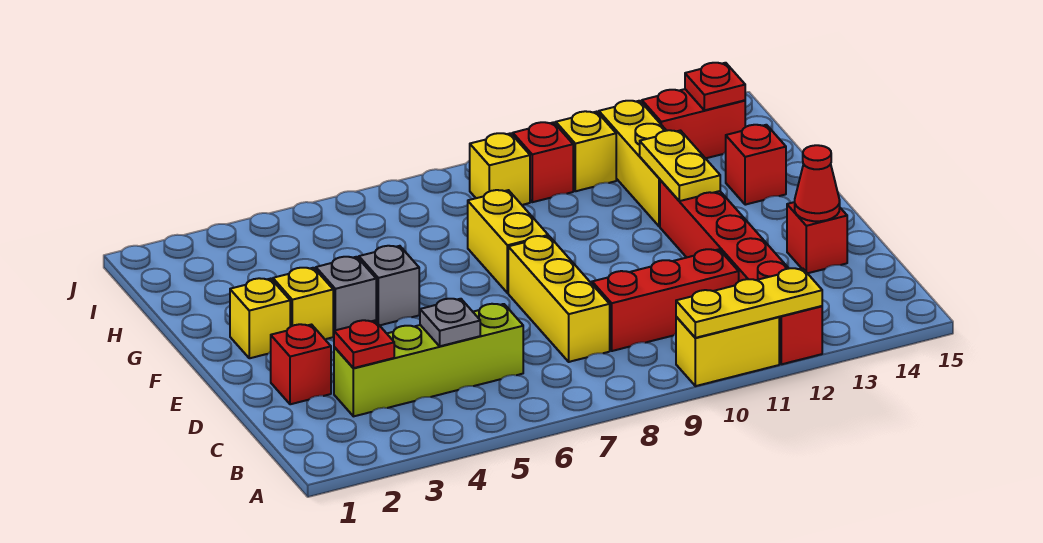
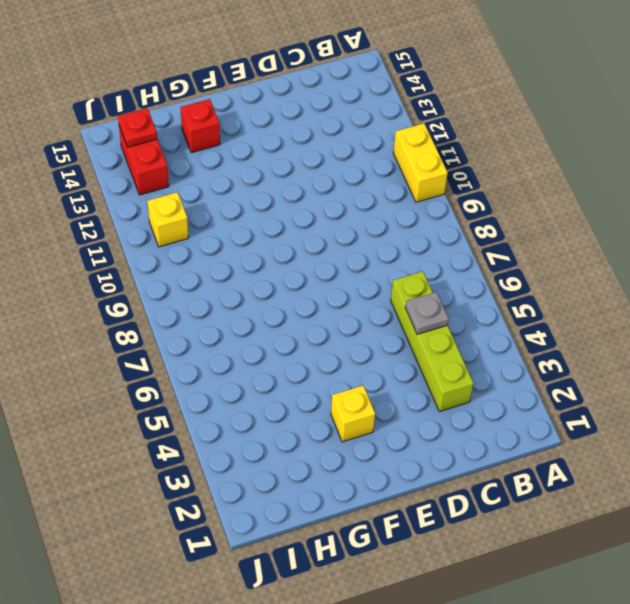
none -> red 1x6 brick [660,180,822,364]
none -> yellow 1x3 brick [508,236,610,362]
none -> red 1x3 brick [592,249,739,351]

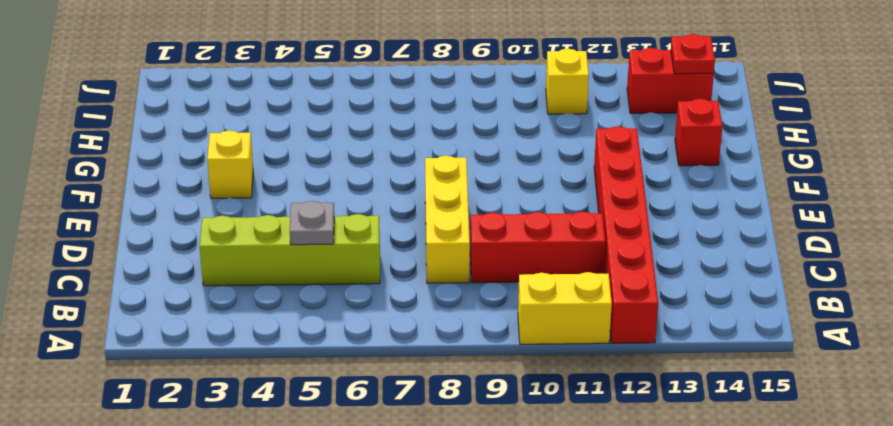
none -> red 1x1 brick [271,324,331,404]
none -> red 1x1 brick [787,202,847,273]
none -> yellow 1x1 brick [230,278,290,358]

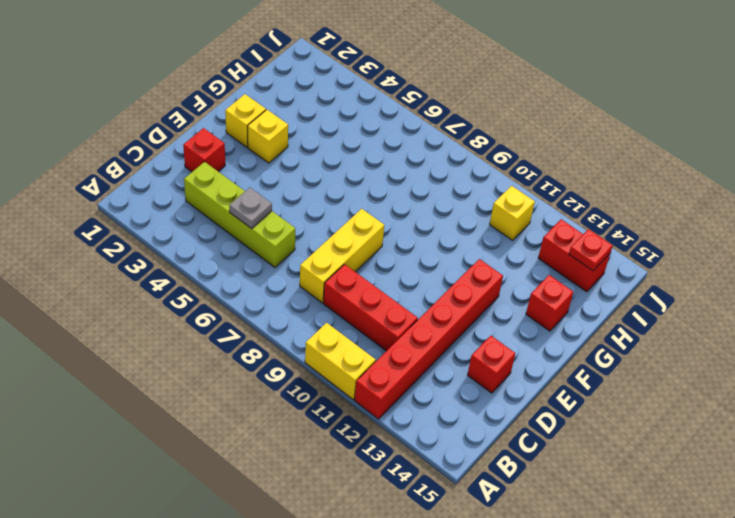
none -> grey 1x1 brick [316,257,376,335]
none -> grey 1x1 brick [359,246,419,325]
none -> yellow 1x2 brick [468,190,548,293]

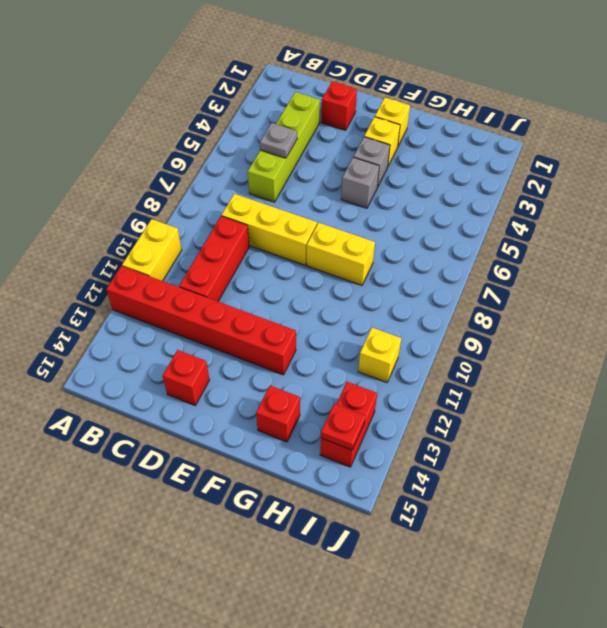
none -> yellow 1x3 brick [599,101,666,226]
none -> yellow 1x1 brick [470,133,530,205]
none -> red 1x1 brick [513,122,573,202]

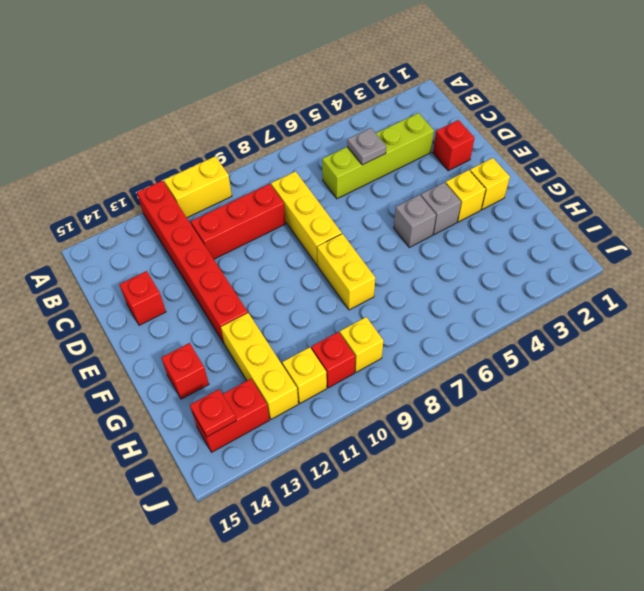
none -> yellow 1x3 plate [676,268,822,338]
none -> red 1x1 plate [334,320,394,368]
none -> red 1x1 cone [795,145,840,221]

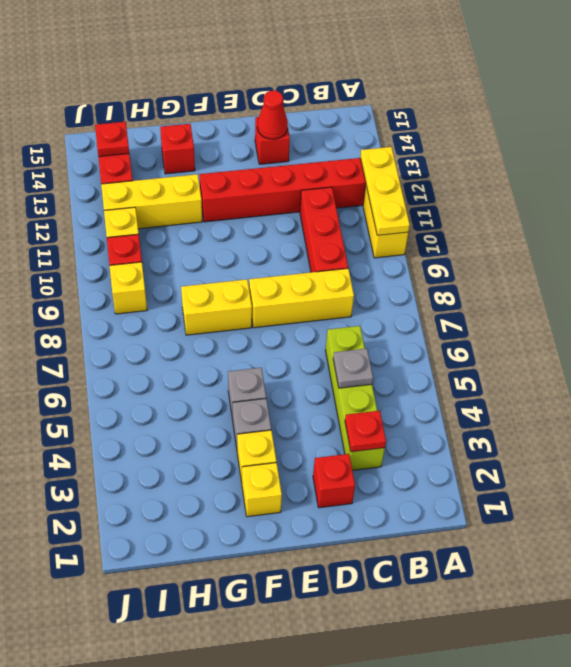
none -> yellow 1x2 plate [640,130,720,201]

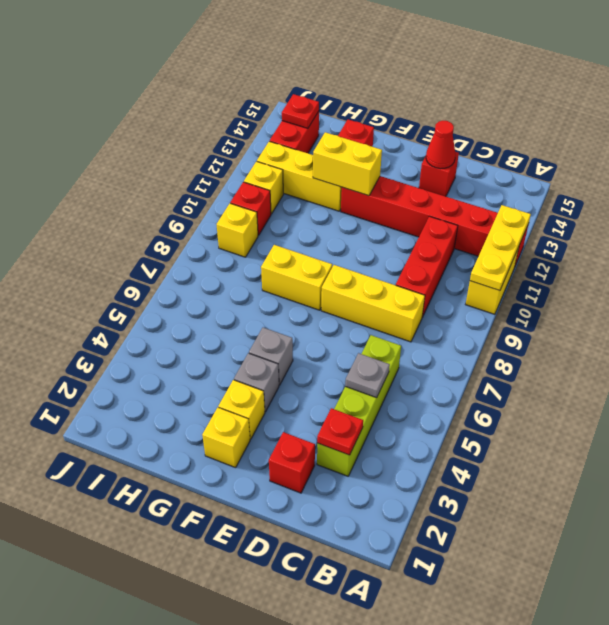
yellow 1x2 brick [313,132,382,196] -> yellow 1x2 plate [640,130,720,201]

